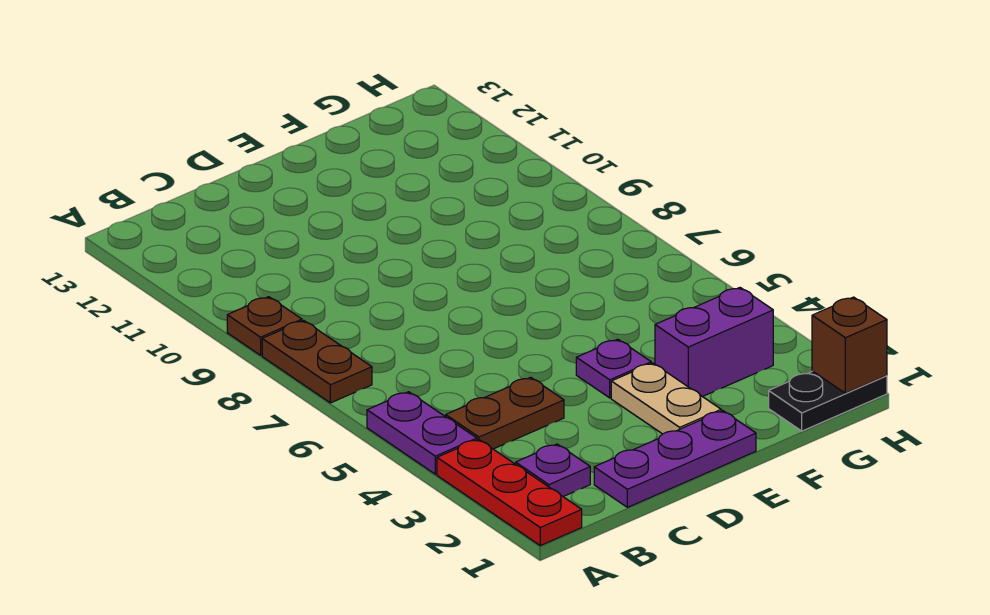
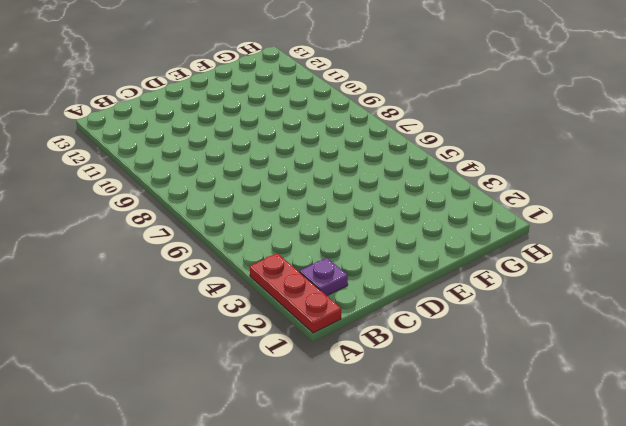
none -> purple 1x2 plate [367,392,477,474]
none -> brown 1x2 plate [262,320,372,403]
none -> brown 1x1 plate [227,297,302,355]

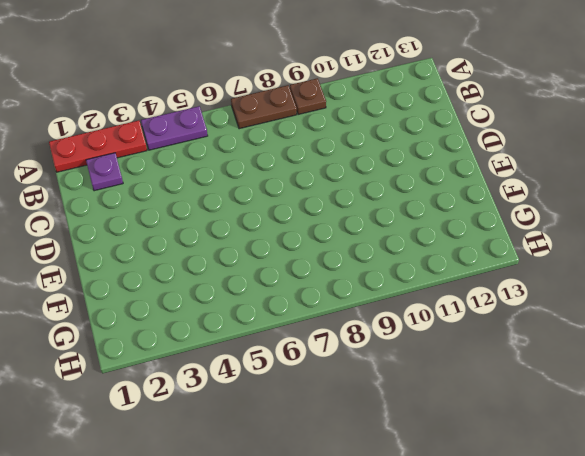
none -> brown 1x2 plate [446,377,564,449]
none -> purple 1x3 plate [594,411,756,507]
none -> tan 1x2 plate [611,363,721,434]

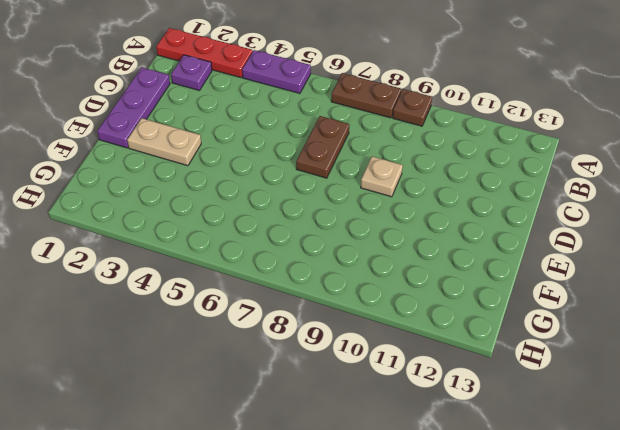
brown 1x2 plate [296,116,349,178] -> brown 1x2 plate moved to [446,377,564,449]
tan 1x1 plate [361,156,403,197] -> none
none -> purple 1x1 plate [576,339,651,398]
none -> purple 1x2 brick [655,288,773,397]
none -> black 1x2 plate [769,371,887,431]

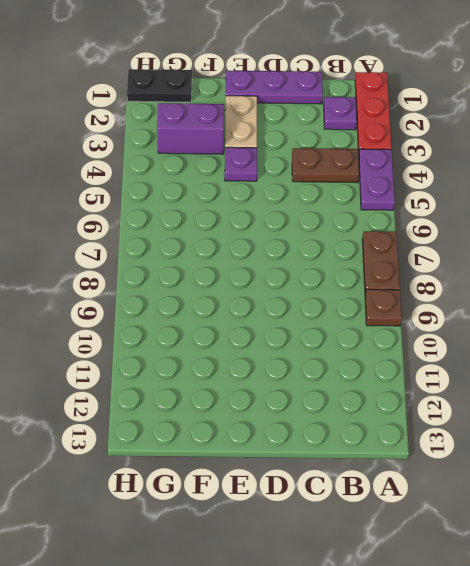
none -> brown 1x1 brick [812,297,887,393]

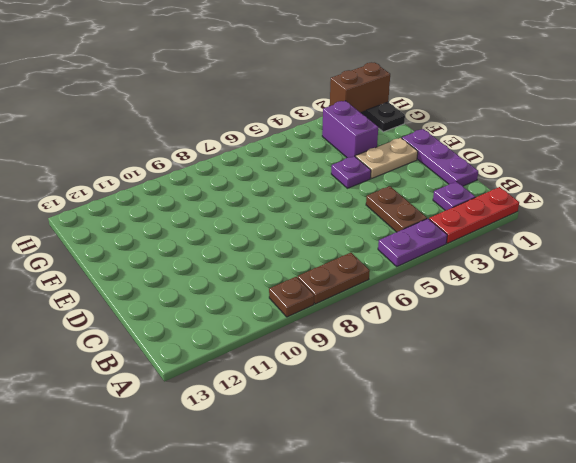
brown 1x2 brick [330,62,390,112] -> brown 1x1 brick [812,297,887,393]

